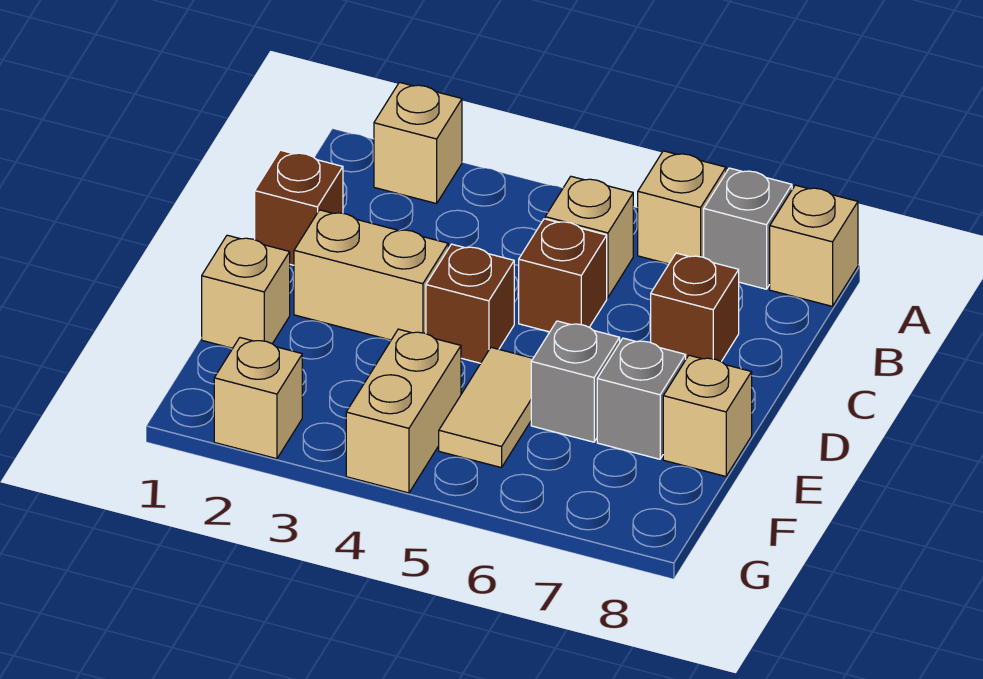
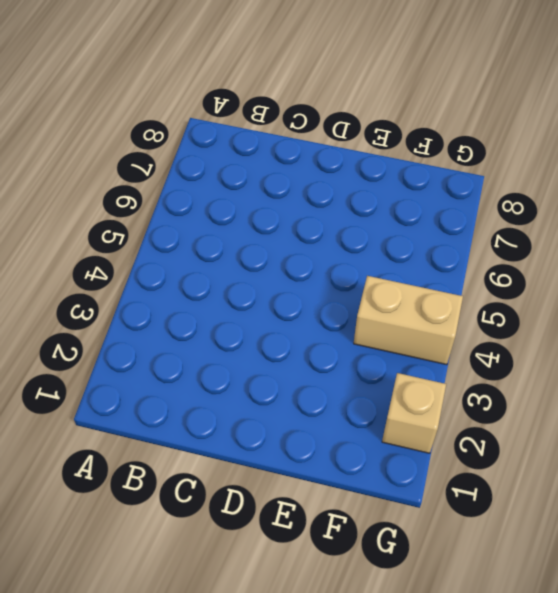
none -> tan 1x1 brick [374,82,462,204]
none -> tan 1x1 brick [638,151,726,264]
none -> grey 1x1 brick [704,168,792,289]

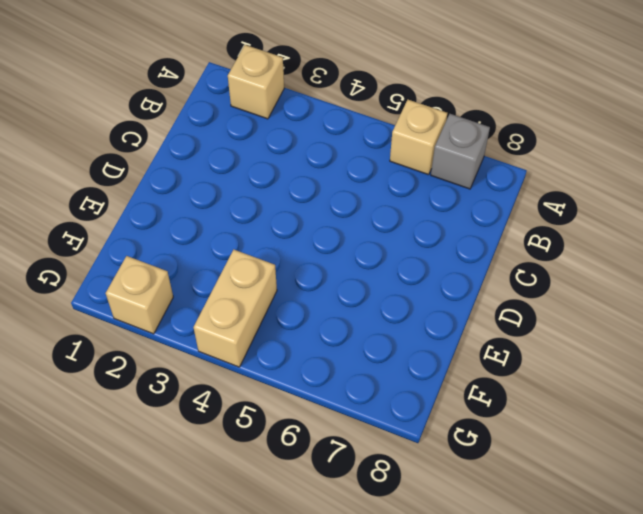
none -> tan 1x1 brick [770,185,858,306]
none -> tan 1x1 brick [545,176,633,297]
none -> brown 1x1 brick [255,150,343,265]

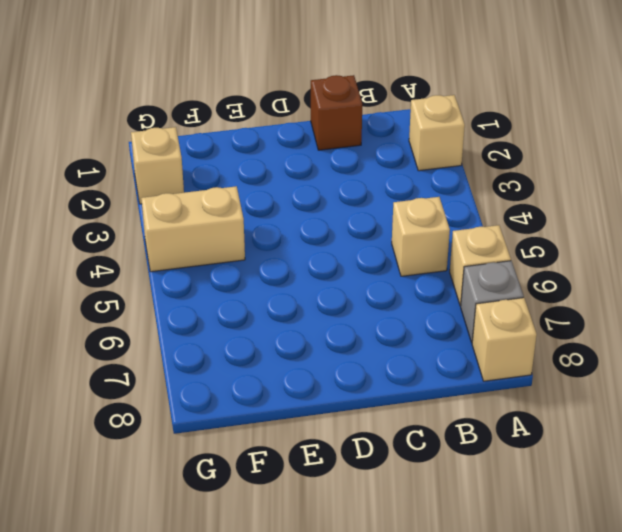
none -> brown 1x1 brick [519,219,607,332]
none -> brown 1x1 brick [651,253,739,362]
none -> tan 1x2 brick [294,210,448,340]

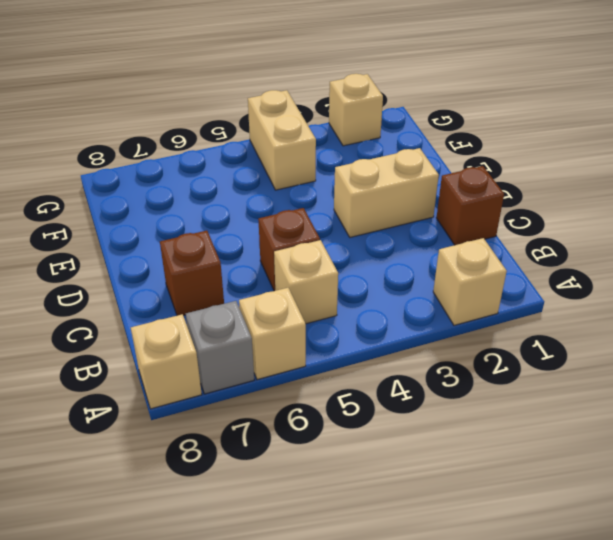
none -> brown 1x1 brick [426,244,514,363]
none -> tan 1x1 brick [202,235,290,348]
none -> tan 1x2 tile [439,347,533,468]

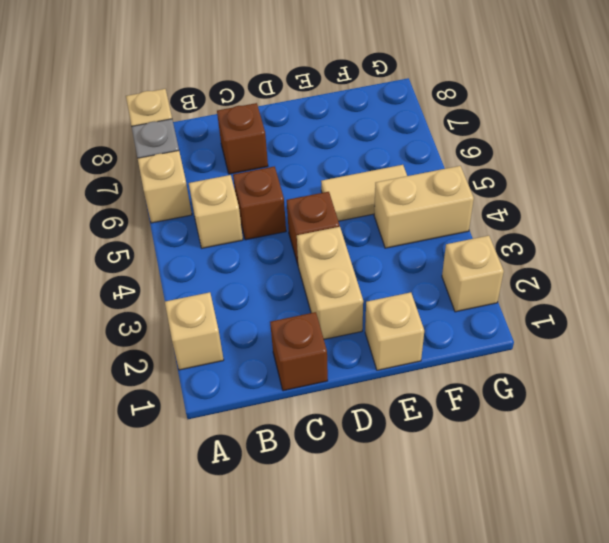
none -> grey 1x1 brick [531,321,620,442]
none -> grey 1x1 brick [597,338,686,459]
none -> tan 1x1 brick [663,355,752,476]

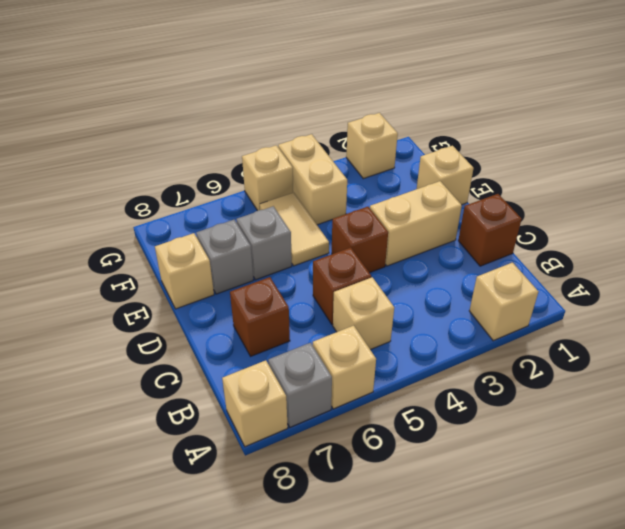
tan 1x1 brick [242,145,293,211] -> none

